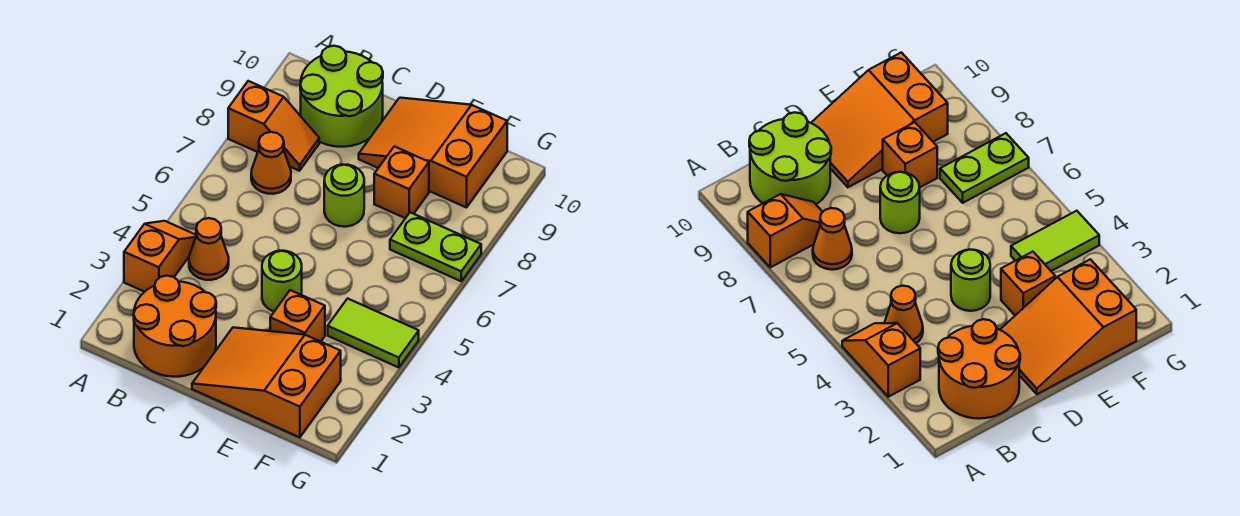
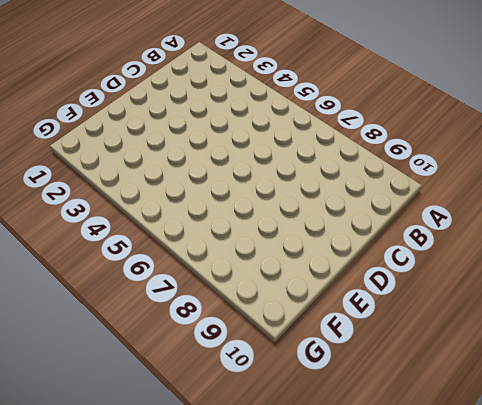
none -> orange 1x2 slope [124,221,196,292]
none -> orange 1x2 slope [228,81,319,171]
none -> orange 2x2 round brick [134,276,216,377]

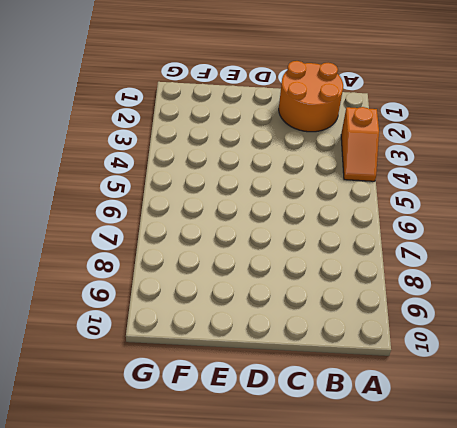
none -> orange 1x2 slope [228,81,319,171]
none -> orange 1x1 cone [189,218,229,280]
none -> orange 1x1 cone [251,132,291,194]

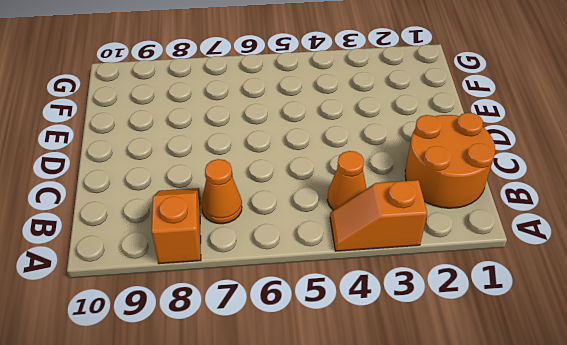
none -> lime 2x2 round brick [300,46,383,147]
none -> orange 2x3 slope [192,328,341,437]
none -> lime 1x1 round brick [262,251,302,311]

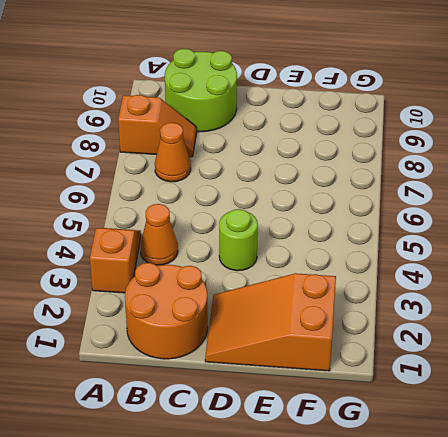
none -> lime 1x1 round brick [324,164,364,227]
none -> orange 2x3 slope [359,98,507,208]
none -> orange 1x1 brick [270,290,325,342]

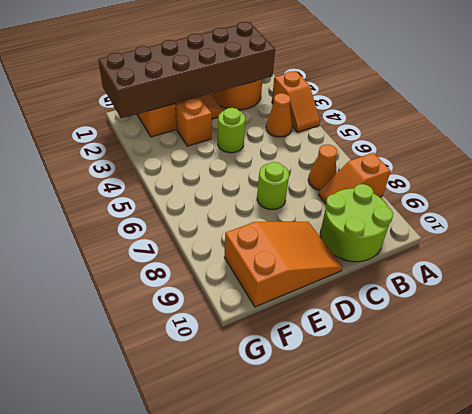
brown 2x6 brick [98,22,275,118] -> none
none -> orange 1x1 brick [374,146,429,218]
none -> lime 1x2 tile [328,299,419,368]
none -> lime 1x2 plate [390,212,481,281]

